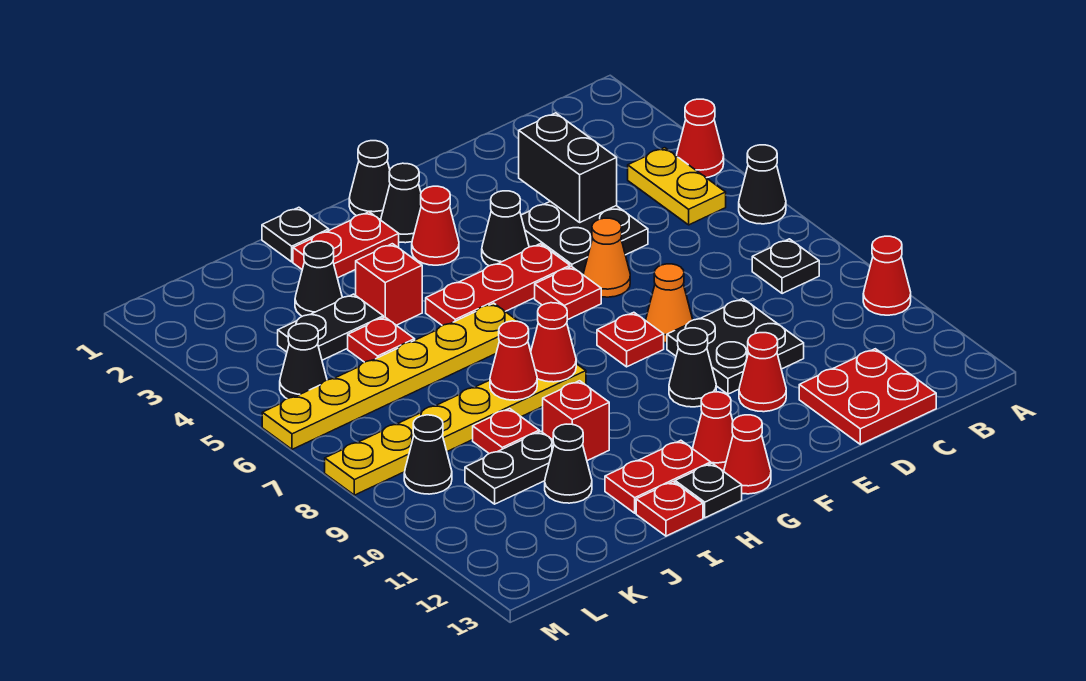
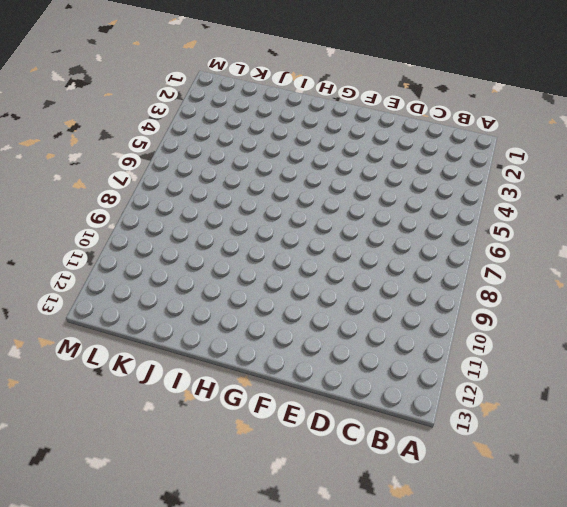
none -> red 1x1 cone [677,99,724,178]
none -> black 1x1 cone [739,145,786,224]
none -> red 1x1 cone [863,236,911,315]
none -> yellow 1x2 plate [628,148,726,225]

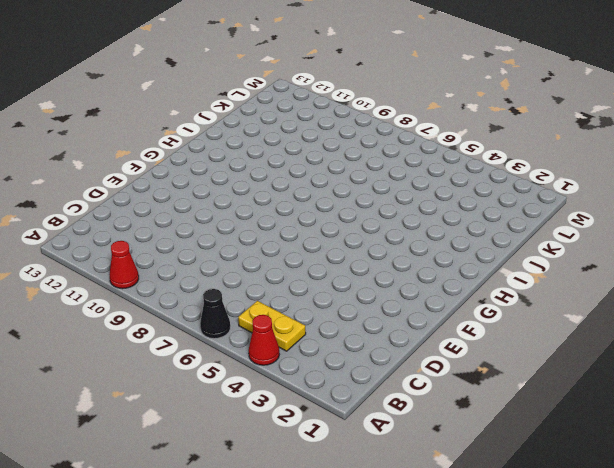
none -> black 1x1 plate [752,239,819,294]
none -> red 2x2 plate [799,349,936,444]
none -> black 2x2 plate [521,201,648,274]
none -> black 2x2 plate [667,299,804,394]

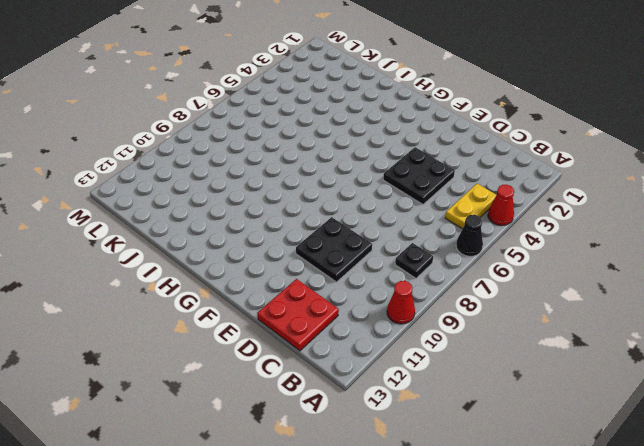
none -> orange 1x1 cone [583,218,630,297]
none -> orange 1x1 cone [646,264,693,343]
none -> red 1x1 cone [739,333,786,412]
none -> black 1x1 cone [482,191,529,266]

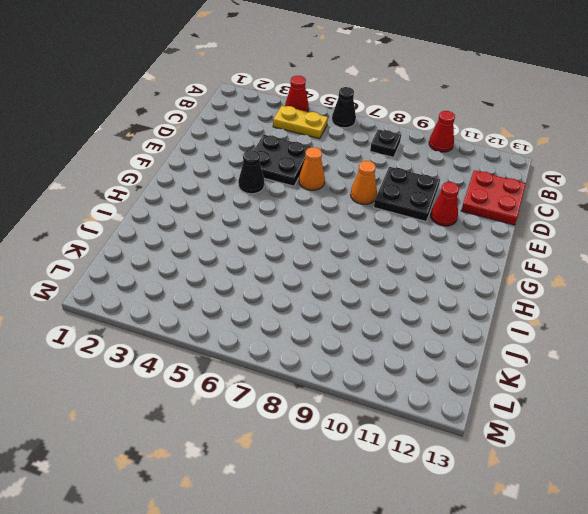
none -> red 1x3 plate [426,244,570,326]
none -> red 1x1 plate [535,267,601,320]
none -> red 1x1 plate [597,312,664,367]
none -> black 1x1 cone [669,328,716,407]

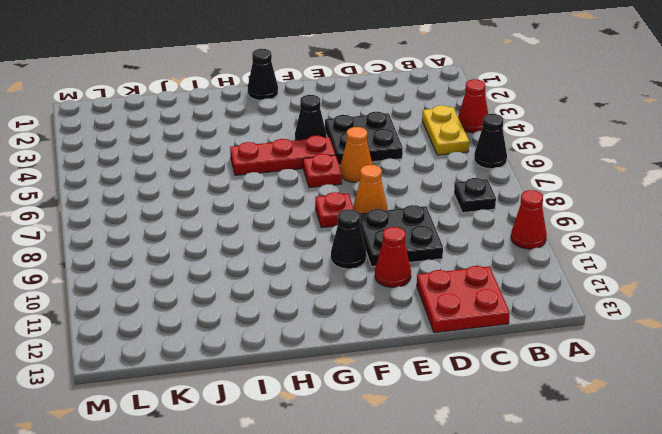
none -> black 1x1 cone [381,163,421,243]
none -> red 1x1 cone [412,186,459,265]
none -> red 1x1 cone [693,392,733,470]
none -> red 1x1 cone [724,415,771,494]

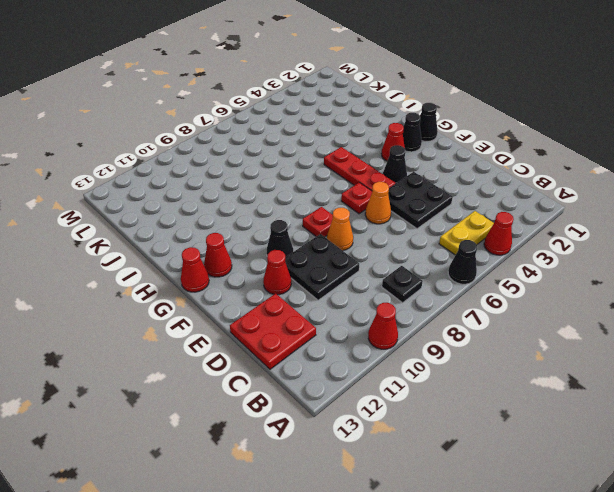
none -> red 1x2 plate [293,212,399,278]
none -> yellow 1x6 plate [262,303,519,449]
none -> yellow 1x6 plate [325,364,586,495]
none -> red 1x2 plate [605,440,711,513]

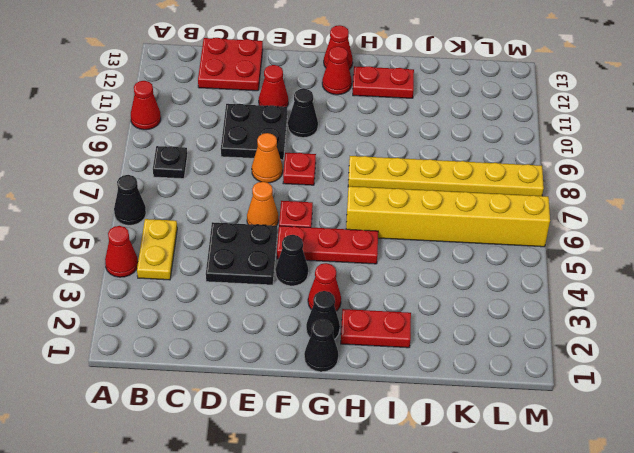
yellow 1x6 brick [346,186,550,247] -> yellow 1x6 plate [262,303,519,449]
none -> black 1x1 plate [675,463,742,518]
none -> black 1x1 plate [262,207,329,262]
none -> red 1x1 brick [356,244,422,325]
none -> red 1x1 brick [543,381,609,461]

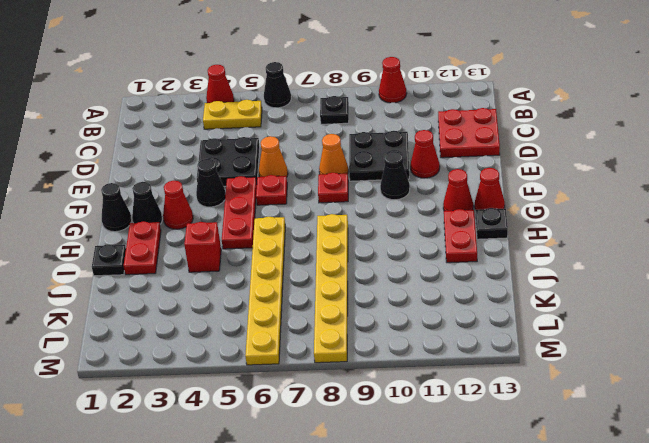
none -> red 1x1 brick [543,381,609,461]
none -> red 1x1 plate [636,482,703,536]
none -> black 1x1 cone [295,241,342,316]
none -> black 1x2 plate [278,294,383,360]

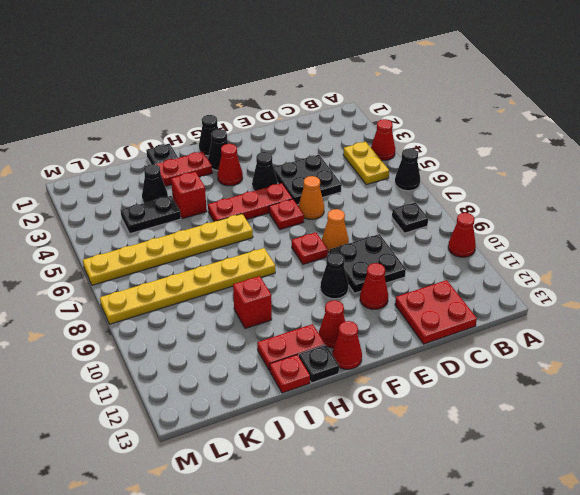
none -> red 1x1 plate [348,317,415,362]
none -> red 1x1 plate [473,409,539,454]
none -> black 1x2 plate [465,431,554,504]
none -> black 1x1 cone [545,424,592,503]

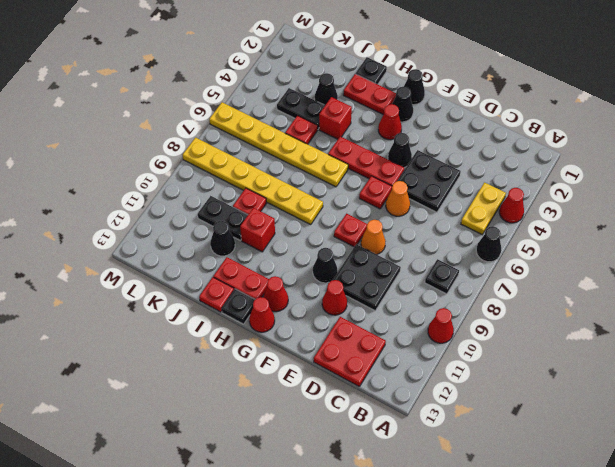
none -> black 1x1 cone [280,324,327,399]
none -> black 1x1 cone [404,415,452,494]
none -> black 1x2 brick [519,113,617,222]
none -> red 1x1 cone [531,303,576,382]

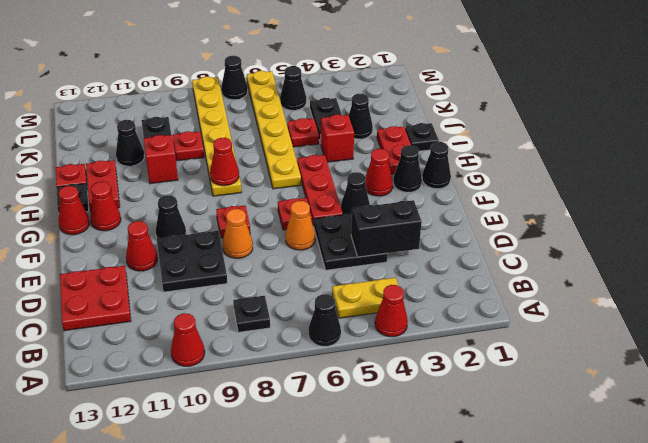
black 1x1 cone [221,56,248,100] -> black 1x1 cone moved to [404,415,452,494]
none -> red 1x1 cone [490,321,537,400]

